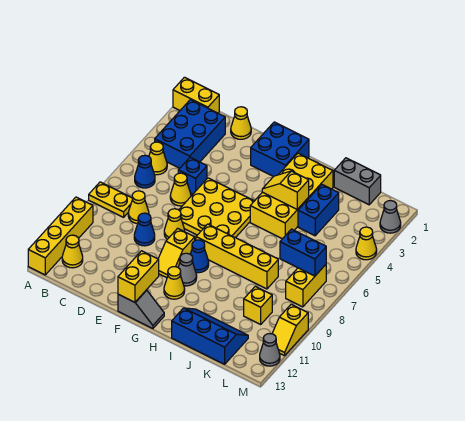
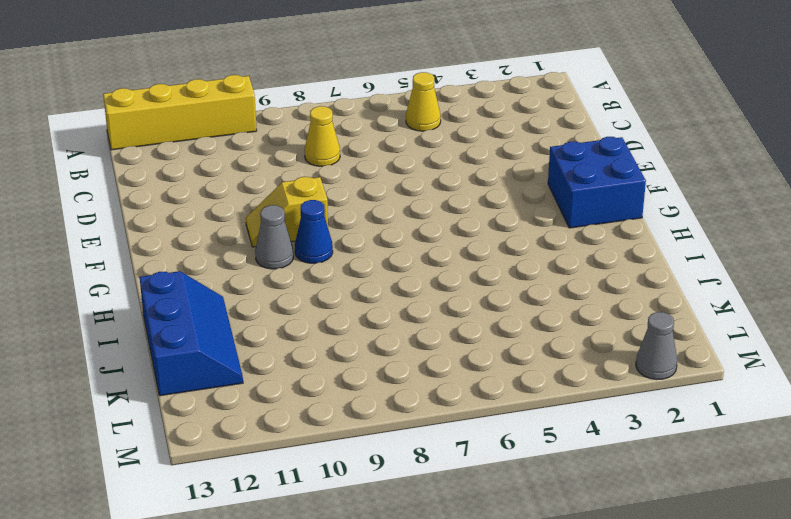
none -> yellow 1x2 brick [173,77,219,113]
none -> yellow 1x2 plate [89,182,132,217]
none -> blue 2x3 brick [155,100,225,168]
none -> blue 1x1 cone [135,155,155,188]

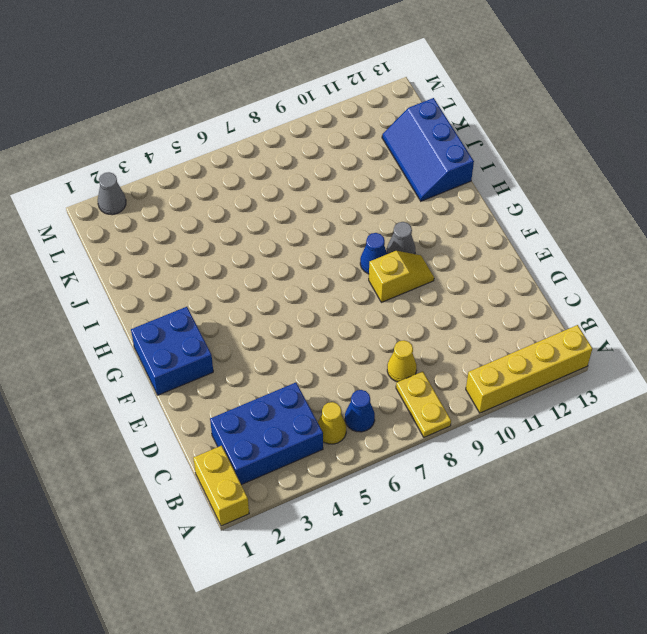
none -> yellow 1x1 cone [62,235,83,268]
none -> yellow 1x1 cone [231,107,251,139]
none -> blue 1x1 brick [178,157,207,194]
none -> yellow 1x1 cone [170,173,191,206]

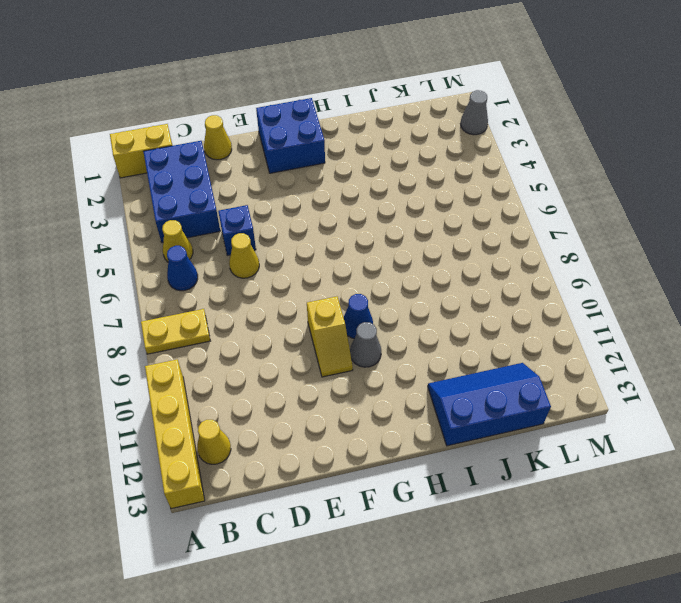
none -> yellow 1x1 cone [128,191,149,223]
none -> blue 1x1 cone [134,213,155,246]
none -> yellow 3x3 plate [179,178,254,238]
none -> yellow 1x1 cone [164,209,185,239]

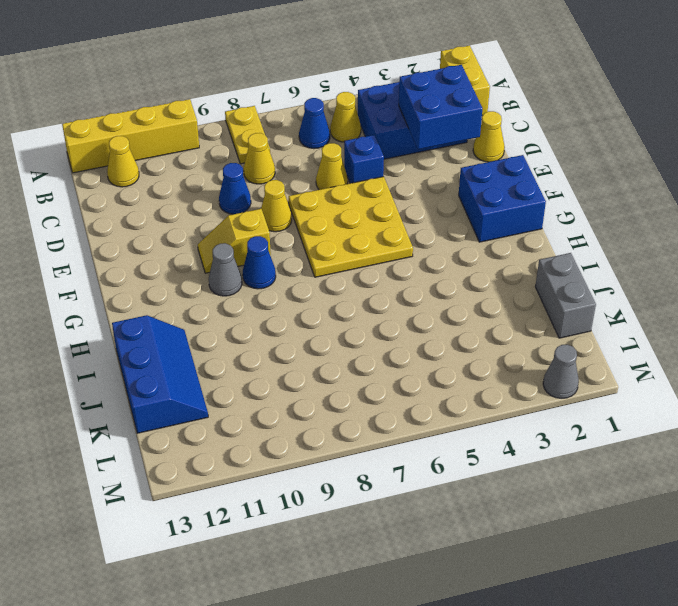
blue 2x2 brick [399,65,482,149] -> none
none -> grey 1x2 slope [118,290,164,329]
none -> yellow 1x4 brick [196,224,278,289]
none -> yellow 1x1 cone [164,267,185,299]
none -> yellow 2x4 brick [250,153,333,239]

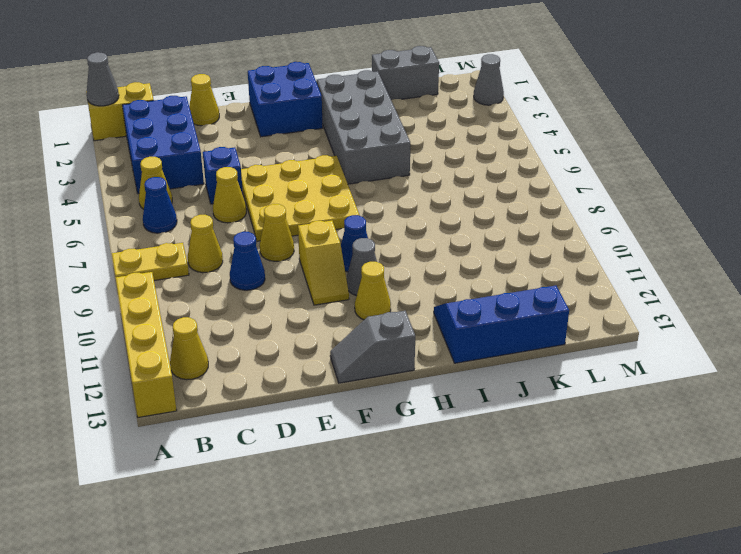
grey 1x1 cone [86,52,119,106] -> grey 1x1 cone moved to [260,334,280,366]
grey 1x2 slope [330,311,415,383] -> grey 1x2 slope turned to [118,290,164,329]
grey 2x4 brick [317,70,410,184] -> yellow 2x4 brick [250,153,333,239]
none -> yellow 1x4 brick [196,224,278,289]
none -> blue 1x2 brick [298,185,339,236]
none -> yellow 1x1 brick [244,286,272,324]
none -> yellow 1x2 brick [286,265,326,307]

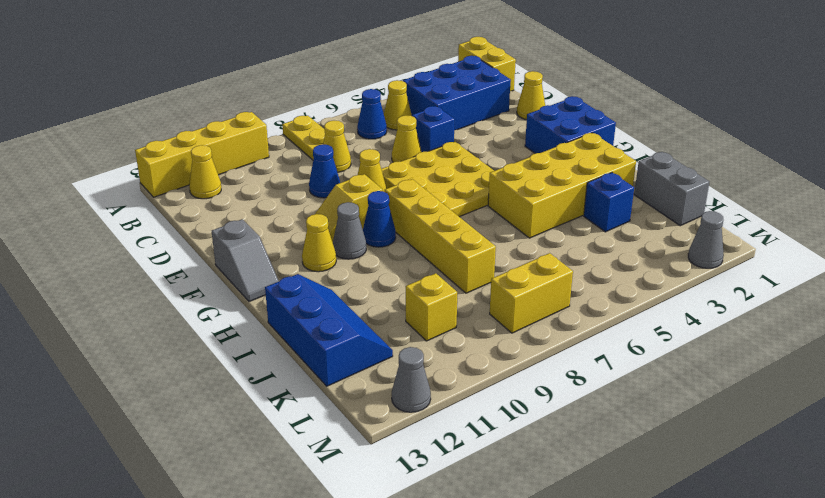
blue 1x1 brick [584,173,634,232] -> blue 1x2 brick [298,185,339,236]
none -> yellow 1x1 cone [356,227,377,260]
none -> yellow 1x2 slope [272,304,308,356]
none -> yellow 1x2 brick [118,251,159,302]
none -> yellow 1x2 slope [262,171,309,209]

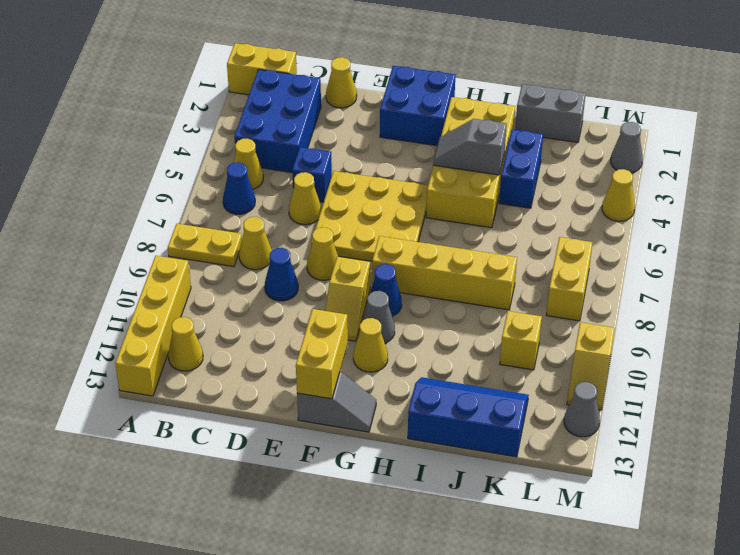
grey 1x2 slope [433,119,507,175] -> yellow 1x2 slope [262,171,309,209]
none -> blue 1x2 brick [280,229,326,276]

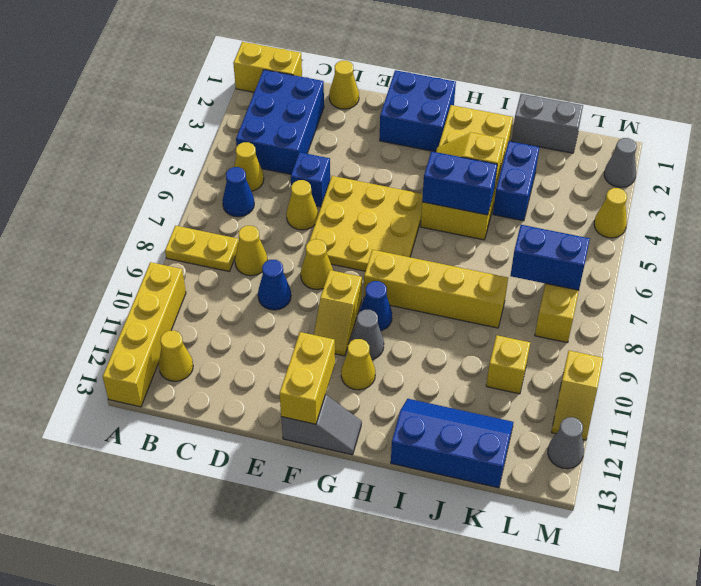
blue 1x2 brick [422,151,497,215] -> none

